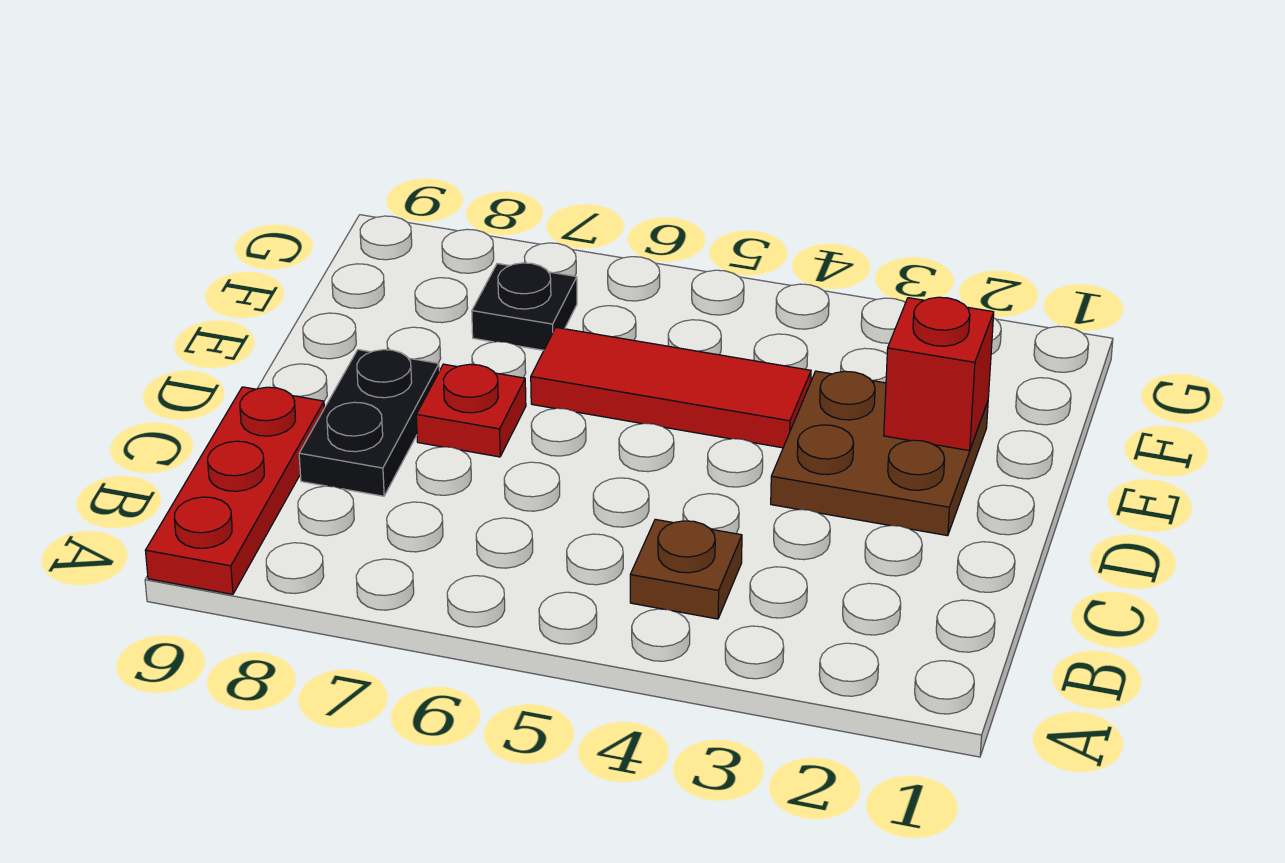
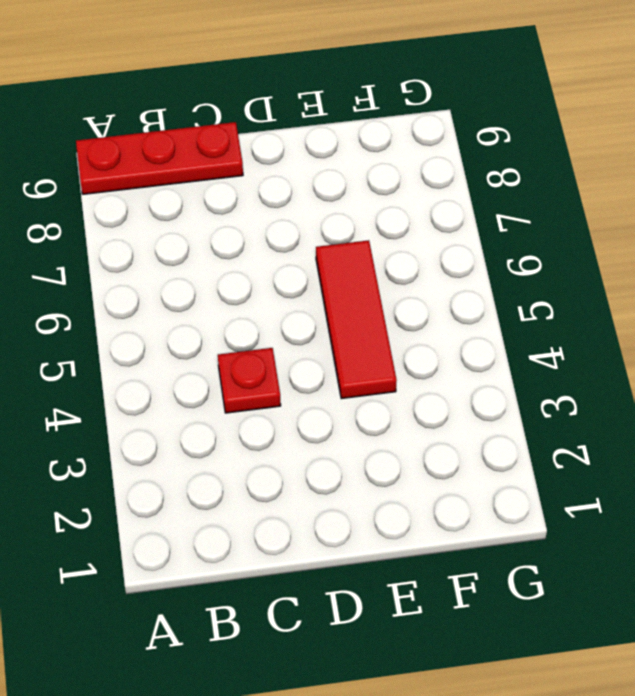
red 1x1 plate [218,348,281,413] -> red 1x1 plate moved to [416,364,526,457]
none -> brown 1x1 plate [630,519,742,619]
none -> black 1x2 plate [299,350,439,496]

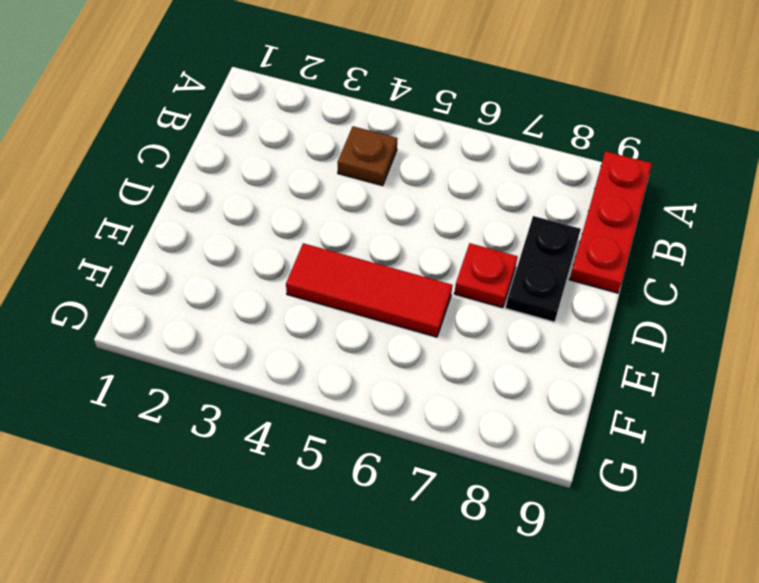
none -> brown 2x2 plate [771,371,988,536]
none -> black 1x1 plate [472,263,577,350]

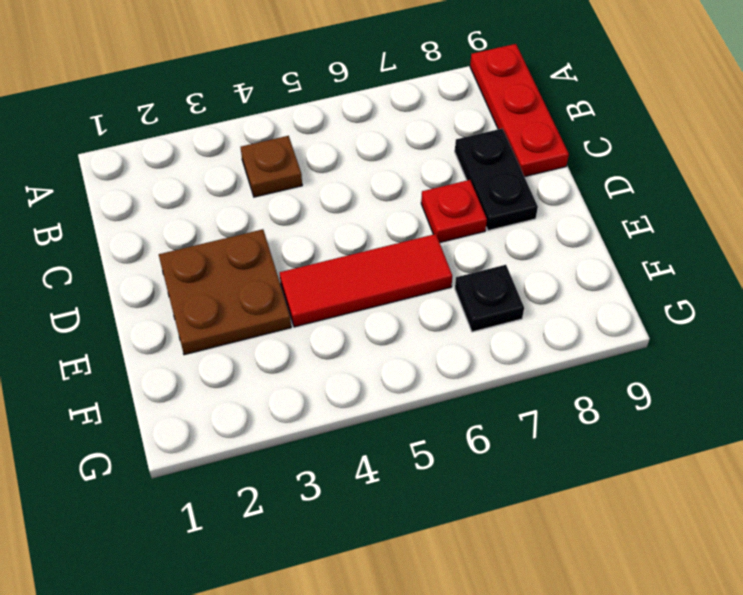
none -> red 1x1 brick [884,297,994,451]

